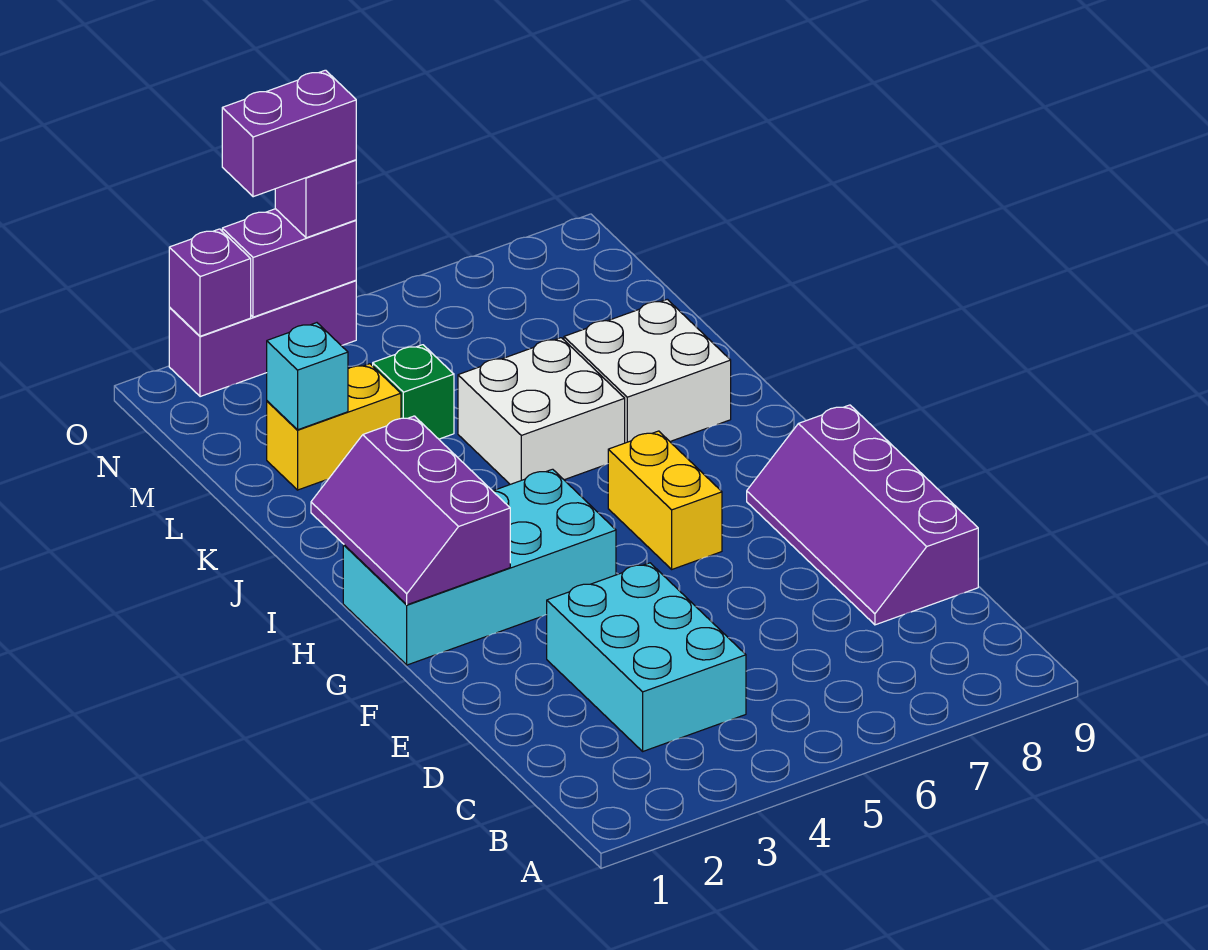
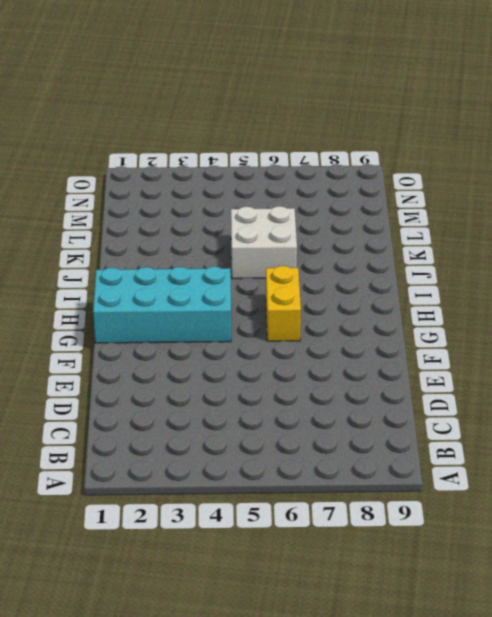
none -> cyan 2x3 brick [547,563,746,751]
none -> purple 2x4 slope [747,405,978,625]
none -> white 2x2 brick [564,299,731,443]

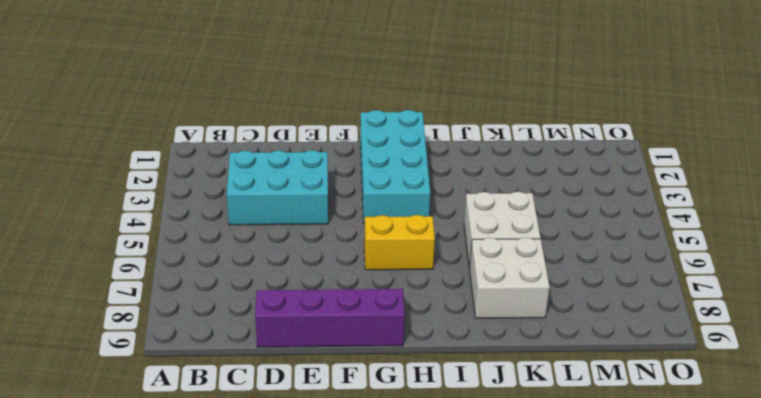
none -> yellow 1x2 brick [267,364,401,490]
none -> green 1x1 brick [373,345,454,439]
none -> purple 1x3 brick [169,280,356,397]

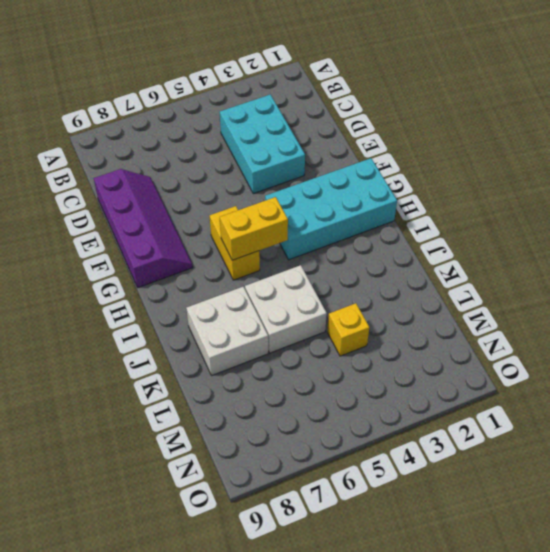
yellow 1x2 brick [220,197,288,260] -> yellow 1x2 brick moved to [267,364,401,490]
yellow 1x1 brick [327,303,369,356] -> green 1x1 brick [373,345,454,439]
none -> purple 1x3 brick [169,280,356,397]
none -> purple 2x3 slope [311,416,510,605]
none -> cyan 1x1 brick [267,323,348,430]

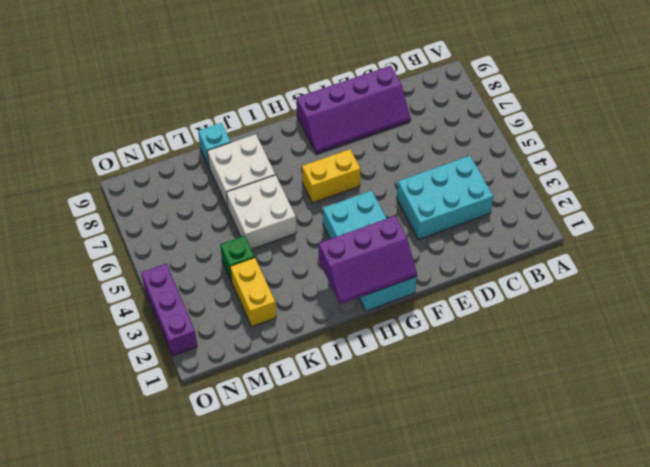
cyan 1x1 brick [198,123,231,166] -> cyan 1x1 brick moved to [267,323,348,430]
none -> purple 1x1 brick [169,229,251,336]
none -> purple 1x2 brick [222,209,356,317]
none -> purple 1x1 brick [275,160,356,238]

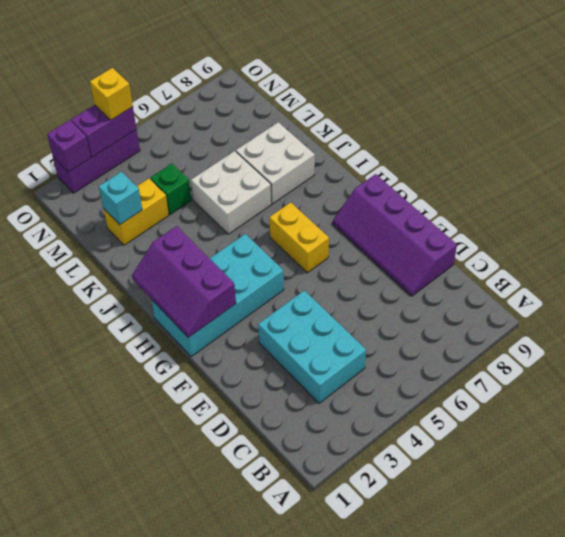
yellow 1x1 brick [90,68,133,120] -> purple 1x1 brick [275,160,356,238]
none -> purple 1x2 brick [222,70,356,197]

